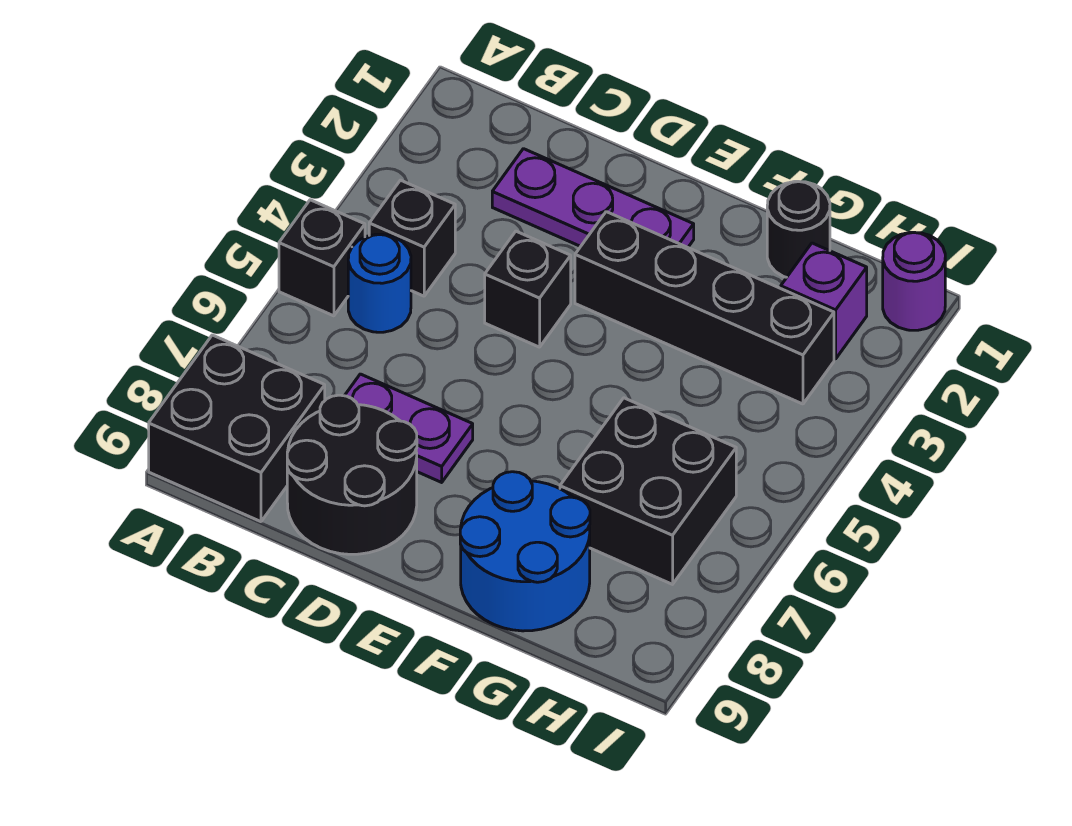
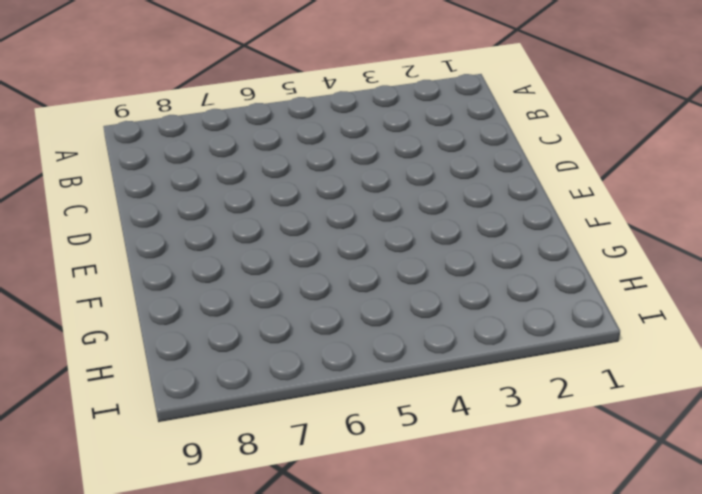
none -> black 1x1 brick [279,200,365,316]
none -> black 2x2 brick [149,335,325,522]
none -> black 1x1 brick [369,180,455,296]

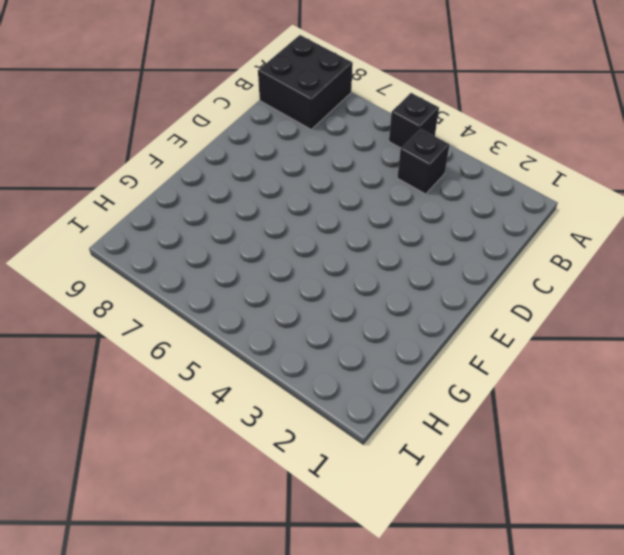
none -> blue 1x1 round brick [348,234,411,332]
none -> purple 1x3 plate [492,149,694,247]
none -> purple 1x2 plate [345,374,473,482]

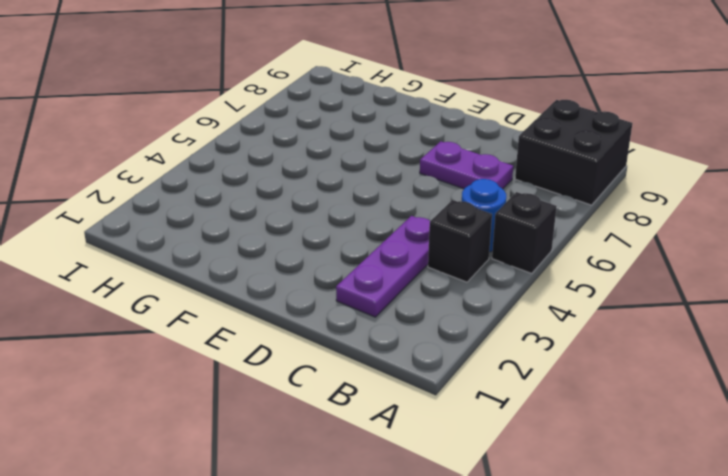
purple 1x3 plate [336,216,430,317] -> purple 1x3 plate turned to [492,149,694,247]
none -> black 2x2 round brick [287,395,417,554]
none -> black 1x1 brick [485,231,571,347]
none -> black 1x4 brick [575,212,834,404]

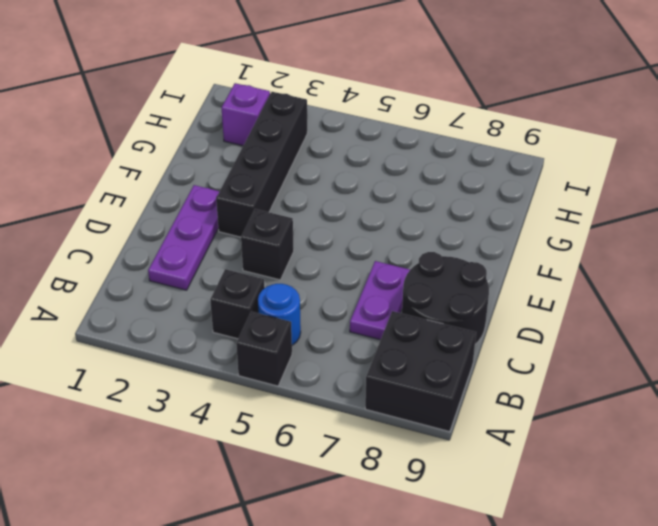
none -> blue 2x2 round brick [460,472,590,631]
none -> black 1x1 round brick [767,181,830,277]
none -> black 2x2 brick [560,398,736,584]

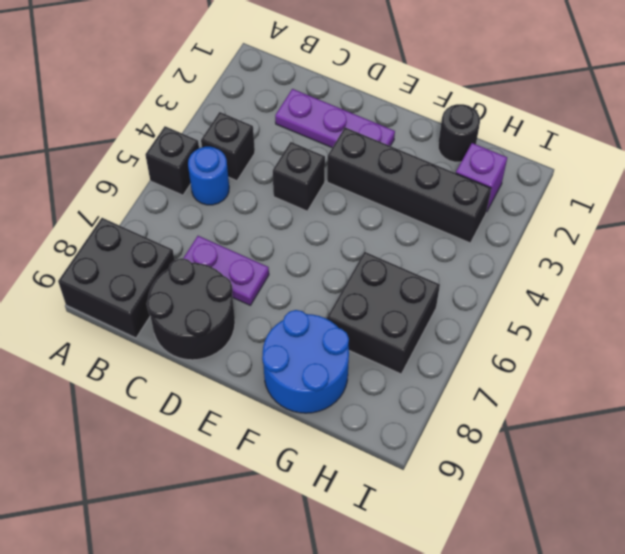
none -> purple 1x1 round brick [883,232,945,330]

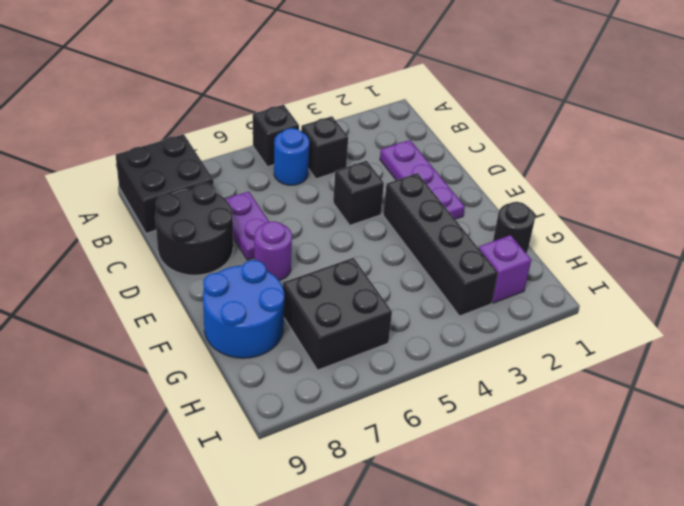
purple 1x1 round brick [254,221,292,281] -> purple 1x1 round brick moved to [883,232,945,330]

